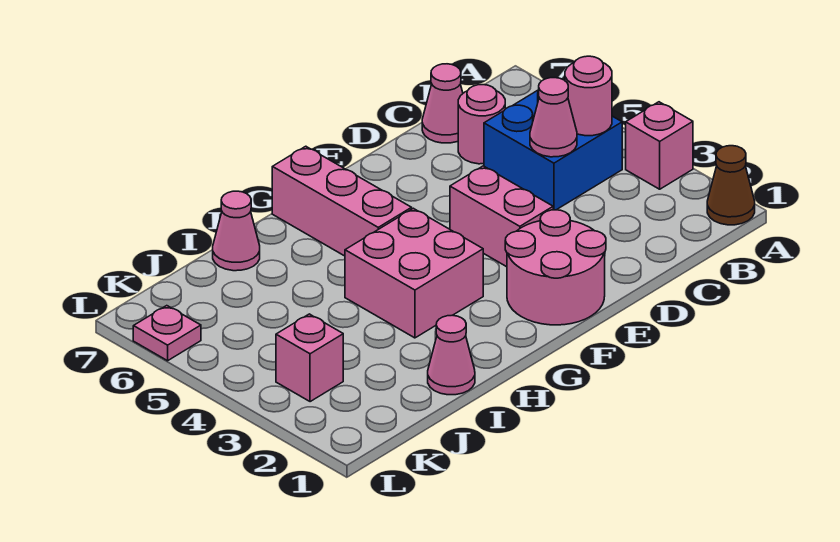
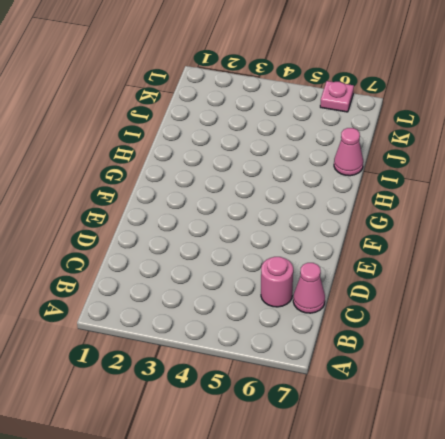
none -> brown 1x1 cone [707,146,755,225]
none -> pink 1x1 brick [626,102,693,189]
none -> blue 2x2 brick [484,90,622,210]

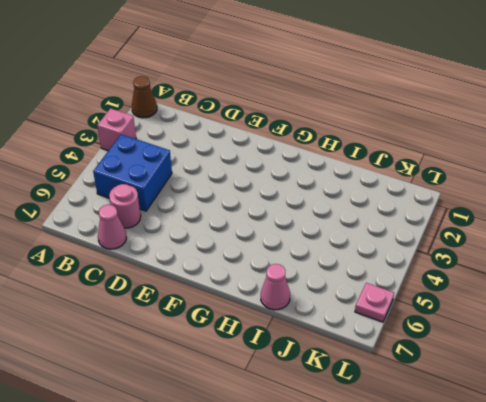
none -> pink 2x2 round brick [505,210,606,325]
none -> pink 1x2 brick [450,166,553,267]
none -> pink 2x2 brick [345,208,483,338]

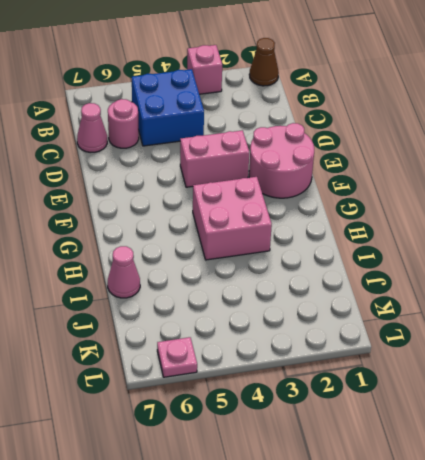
none -> pink 1x3 brick [272,146,412,256]
none -> pink 1x1 cone [428,315,475,395]
none -> pink 1x1 brick [276,314,343,402]

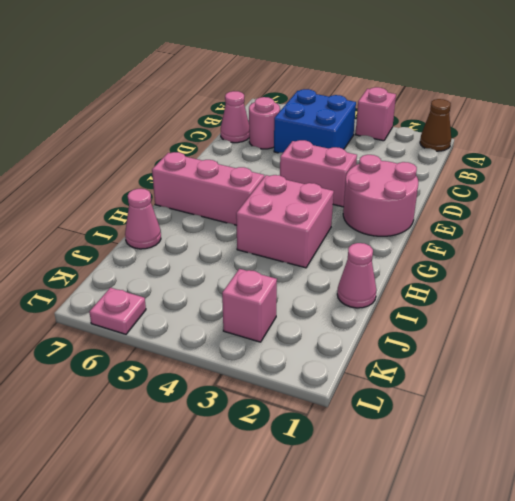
none -> pink 1x1 round brick [565,56,612,136]
none -> pink 1x1 cone [530,78,577,157]

